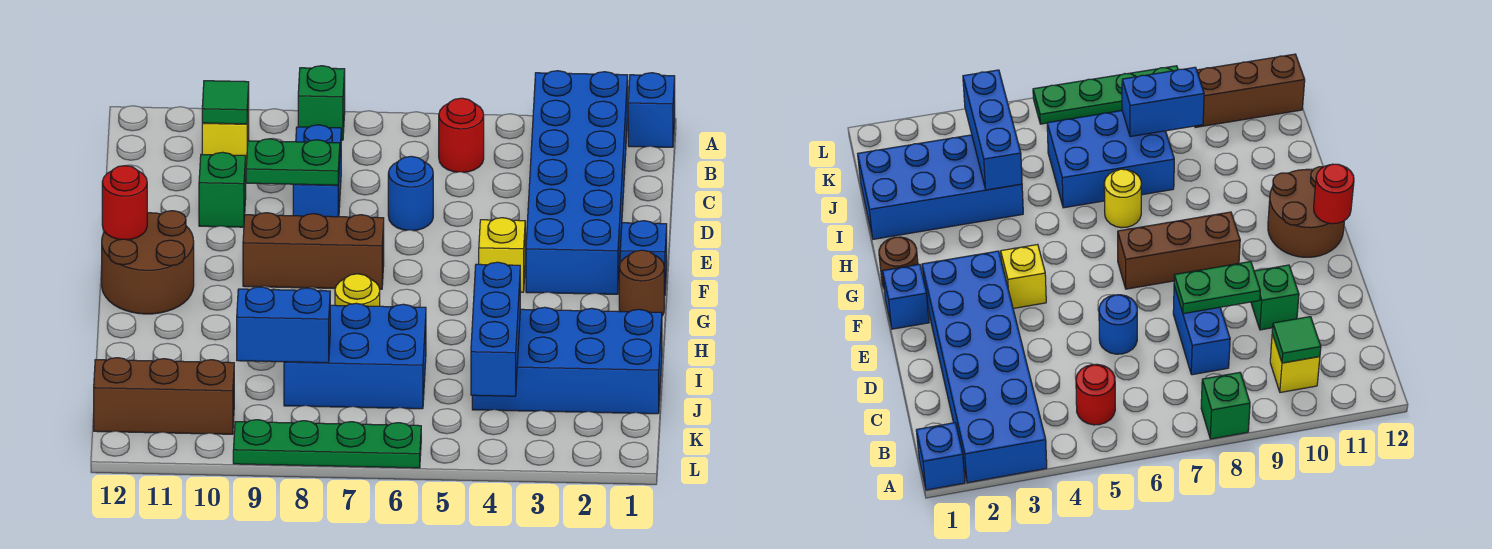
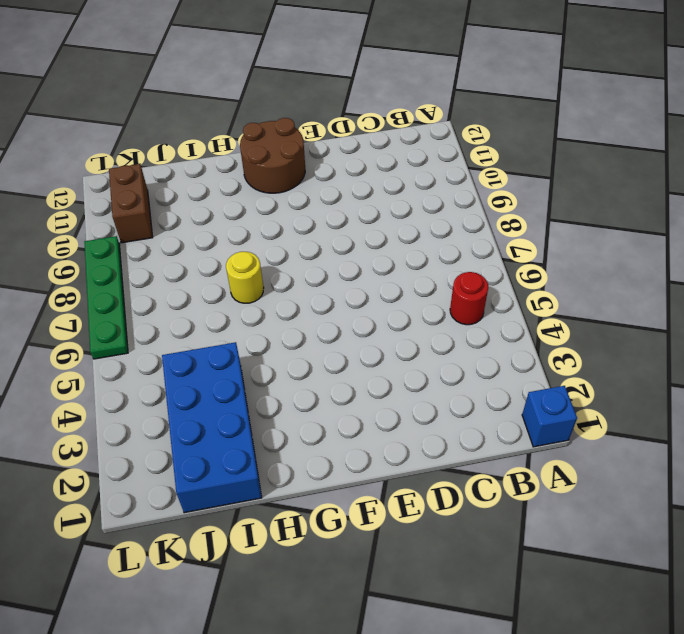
brown 1x2 brick [109,164,153,243] -> brown 1x3 brick [94,358,234,434]
none -> blue 2x6 brick [526,71,628,294]
none -> green 1x1 brick [298,66,345,140]
none -> yellow 1x1 brick [202,101,249,165]

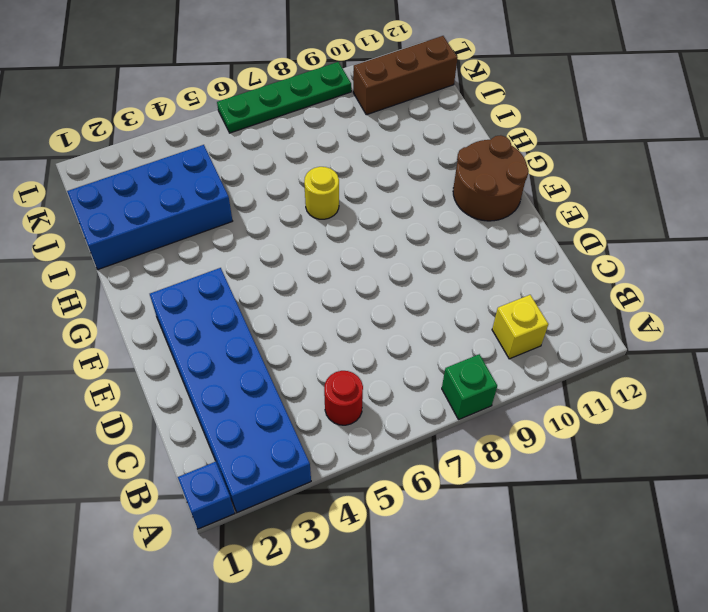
none -> blue 1x2 brick [293,125,341,217]
none -> blue 1x1 round brick [388,156,433,231]
none -> green 1x1 brick [199,152,246,227]

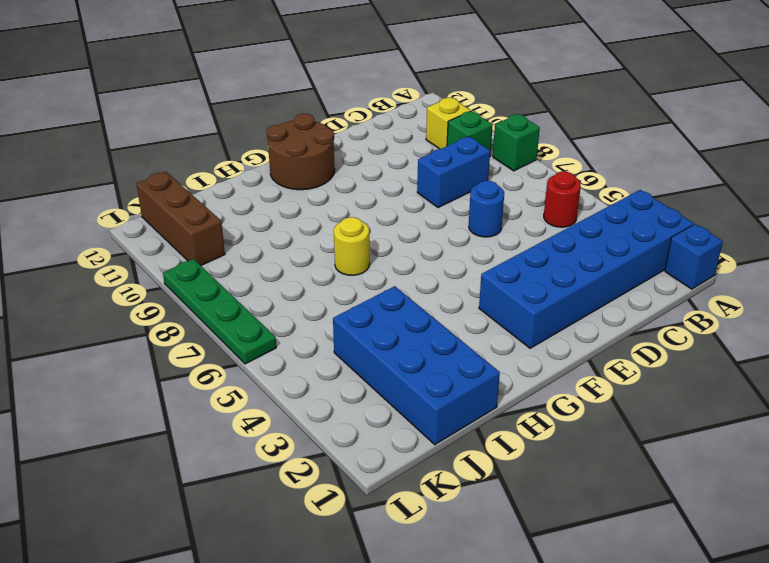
green 1x1 brick [447,111,493,156] -> green 1x1 brick moved to [199,152,246,227]
none -> blue 1x1 brick [620,221,667,295]
none -> yellow 1x1 brick [479,218,525,292]
none -> brown 1x3 brick [243,213,384,289]

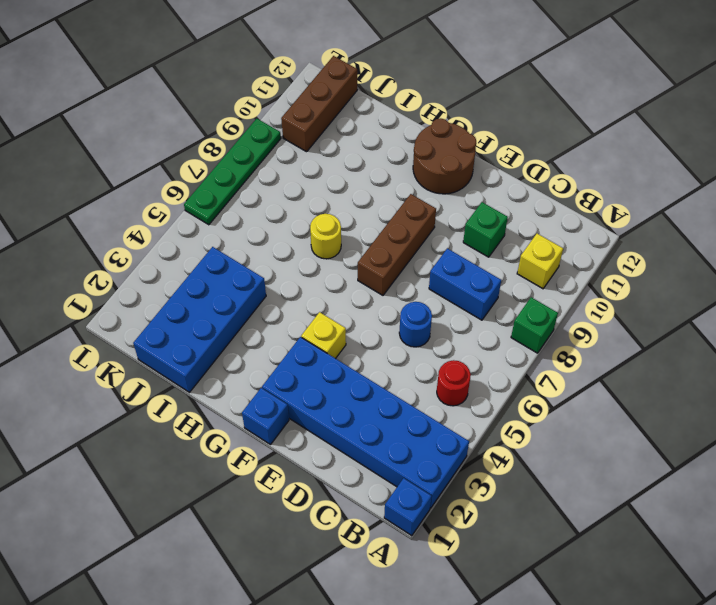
none -> brown 1x1 round brick [619,250,664,316]
none -> blue 2x3 brick [284,303,426,409]
none -> green 1x1 tile [202,81,249,124]

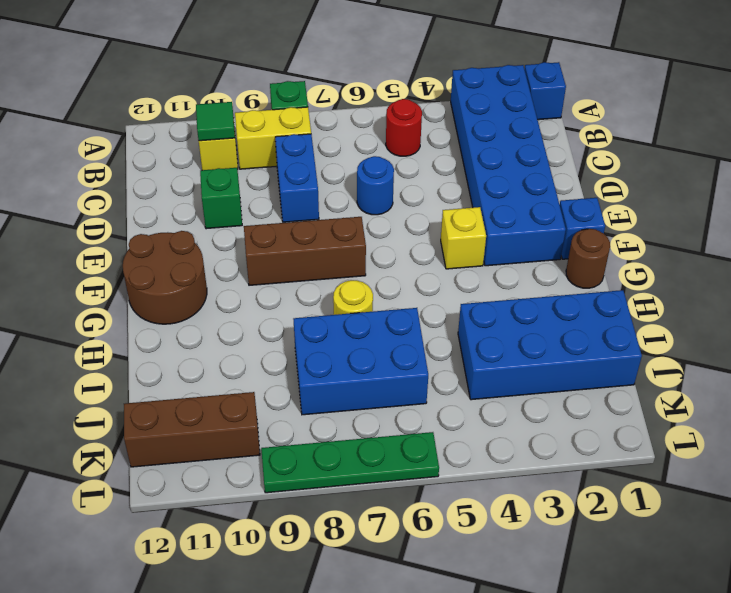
yellow 1x2 brick [235,107,311,169] -> none
none -> green 1x2 plate [246,139,340,185]
none -> red 1x1 round brick [102,166,147,240]
none -> blue 1x3 brick [471,262,520,396]

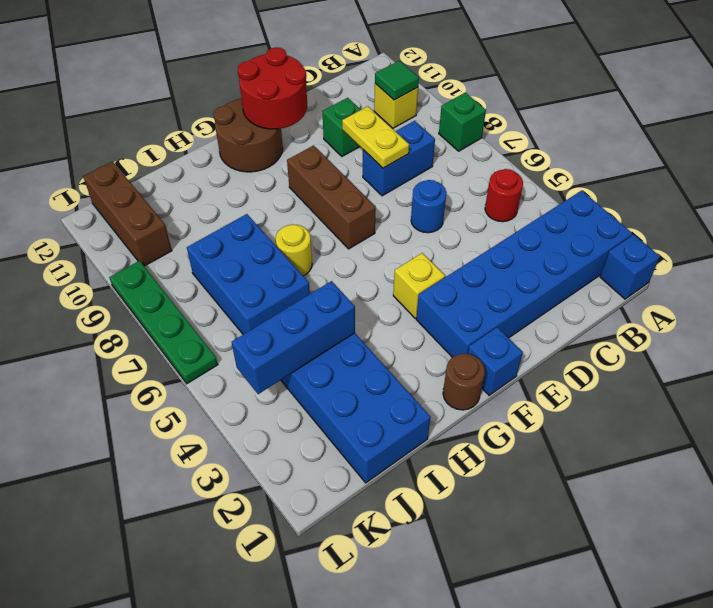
yellow 1x2 plate [342,106,409,168] -> green 1x2 plate [246,139,340,185]
red 2x2 round brick [238,47,307,129] -> red 1x1 round brick [102,166,147,240]
none -> blue 1x2 brick [237,287,330,363]

